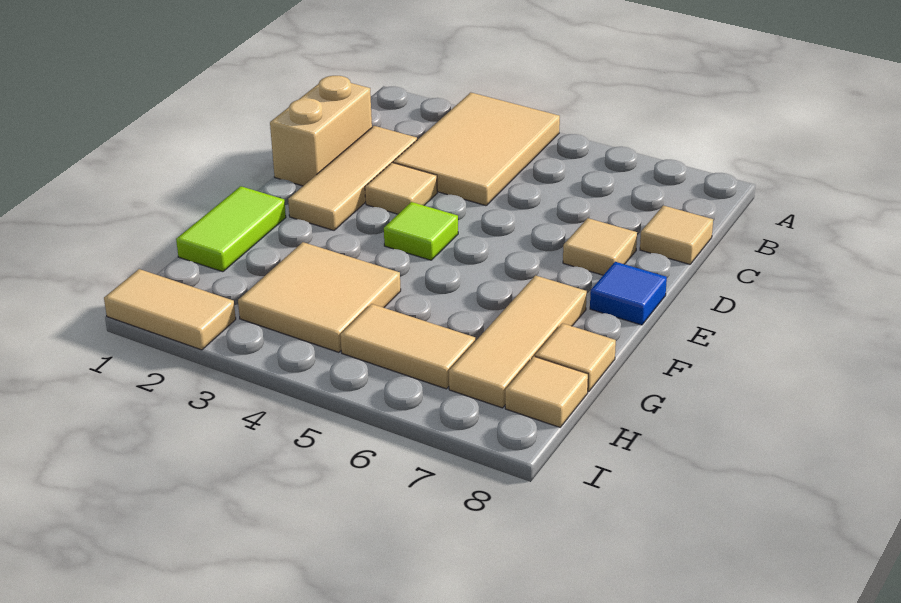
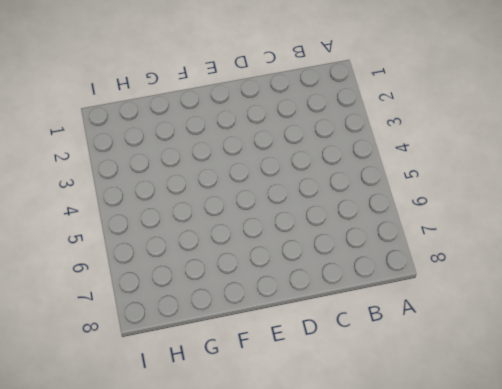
none -> tan 2x3 tile [393,93,560,206]
none -> tan 1x2 brick [270,76,372,186]
none -> tan 1x3 tile [288,126,417,230]

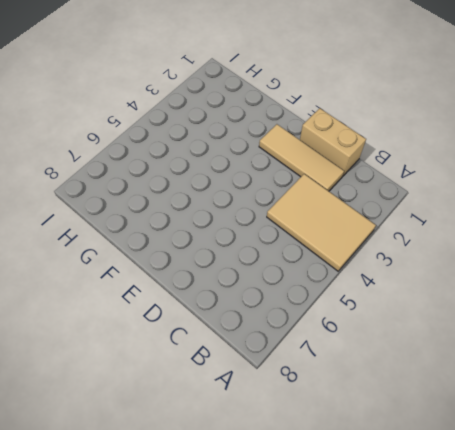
none -> tan 1x1 tile [640,205,713,264]
none -> tan 1x1 tile [365,163,437,214]
none -> tan 1x1 tile [563,218,637,275]

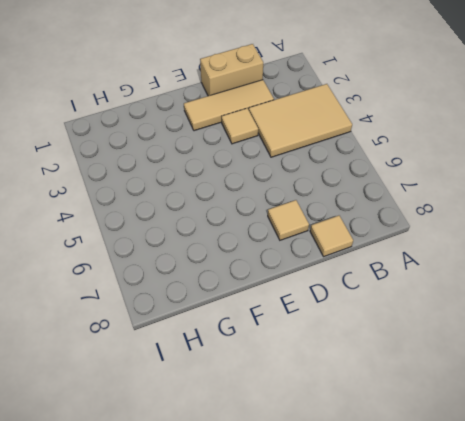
none -> lime 1x1 tile [384,202,458,260]
none -> blue 1x1 tile [590,262,667,325]
none -> lime 1x2 tile [176,186,286,272]

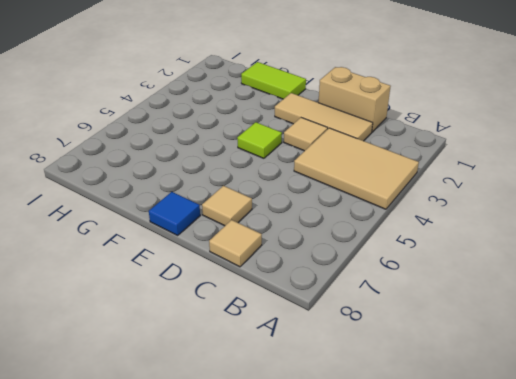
none -> tan 1x3 tile [449,275,587,408]
none -> tan 2x2 tile [238,242,401,352]
none -> tan 1x1 tile [535,323,616,392]

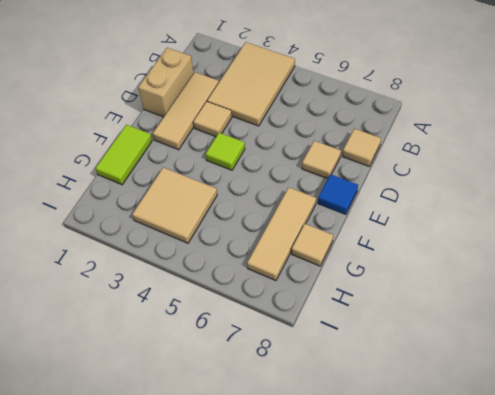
none -> tan 1x2 tile [340,304,476,389]
none -> tan 1x1 tile [505,357,588,427]
none -> tan 1x2 tile [104,269,236,350]

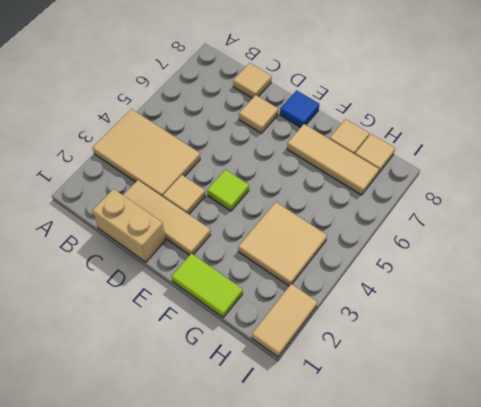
none -> tan 1x2 tile [340,304,476,389]

